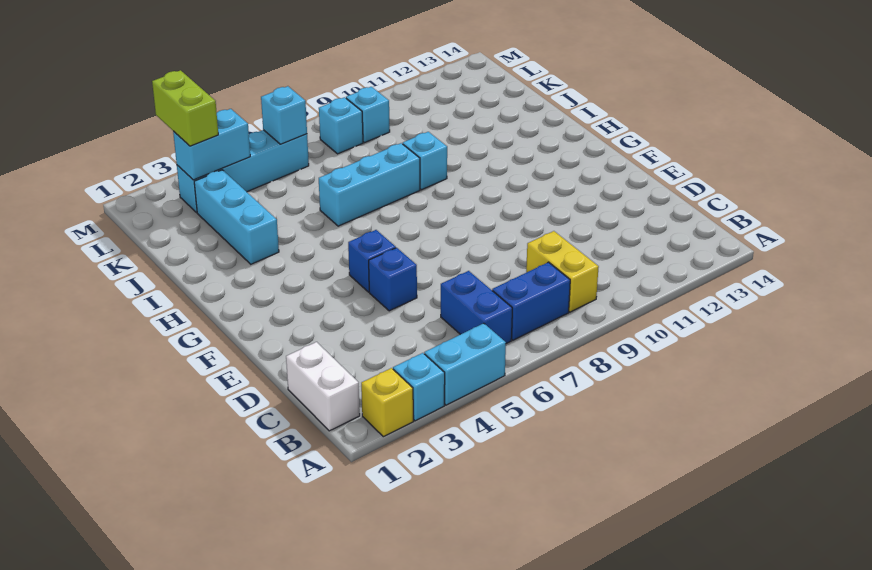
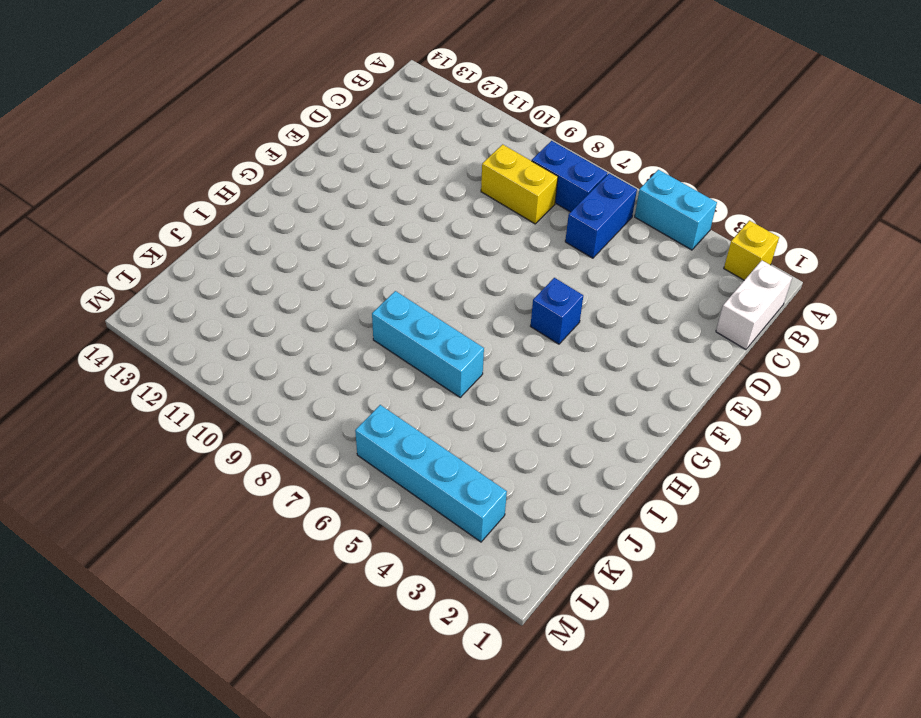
yellow 1x2 brick [481,144,558,224] -> yellow 1x2 brick turned to [526,231,599,312]
none -> cyan 1x1 brick [393,353,445,421]
none -> blue 1x1 brick [369,248,417,311]
none -> cyan 1x3 brick [194,170,279,264]

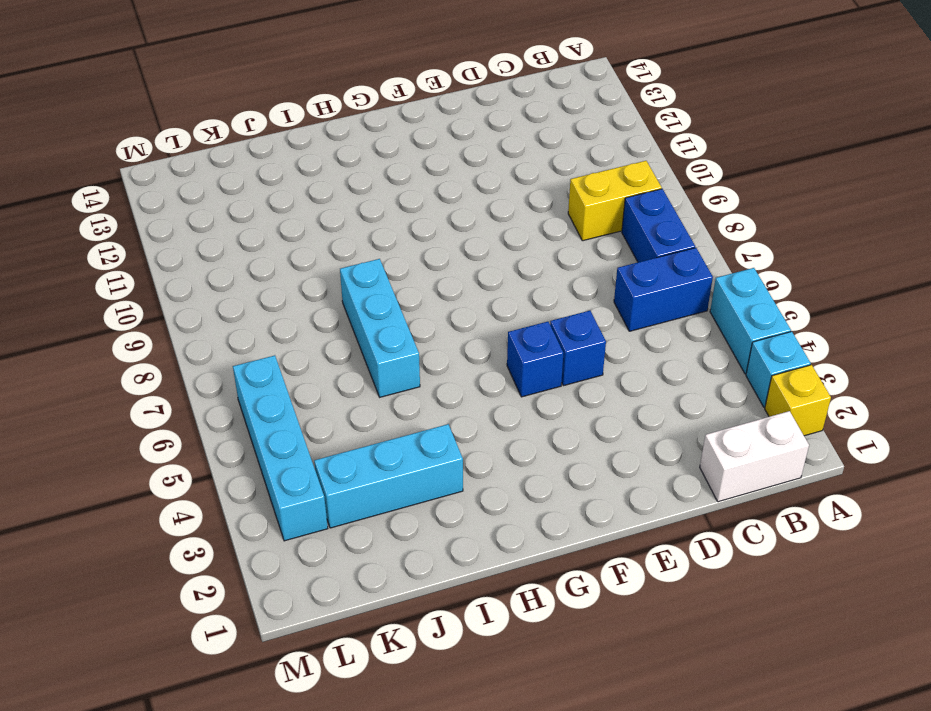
none -> cyan 1x1 brick [403,132,447,190]
none -> cyan 1x1 brick [319,97,363,154]
none -> cyan 1x1 brick [346,87,390,143]

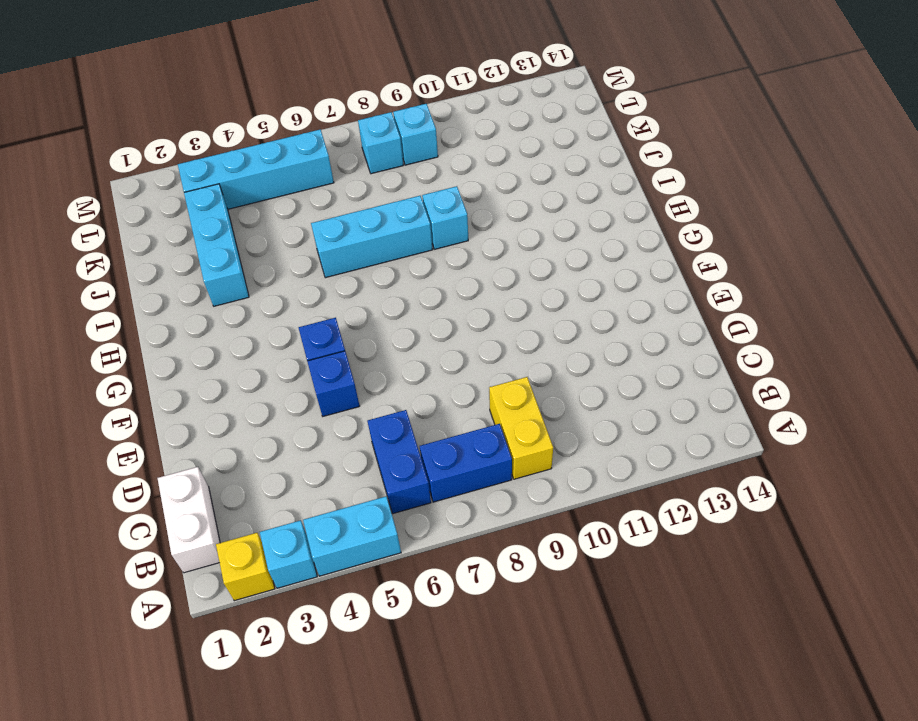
none -> cyan 1x2 brick [173,109,250,180]
none -> cyan 1x1 brick [261,86,307,144]
none -> lime 1x2 brick [152,70,218,146]

